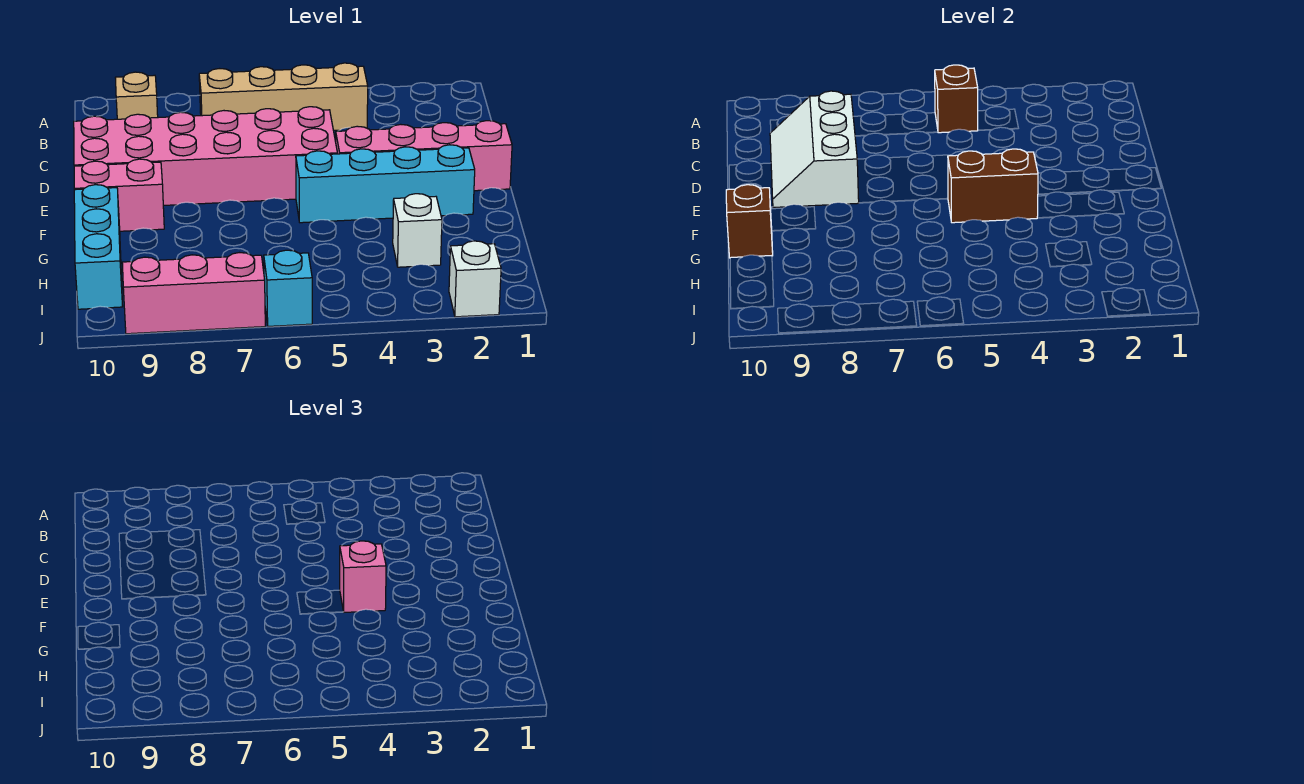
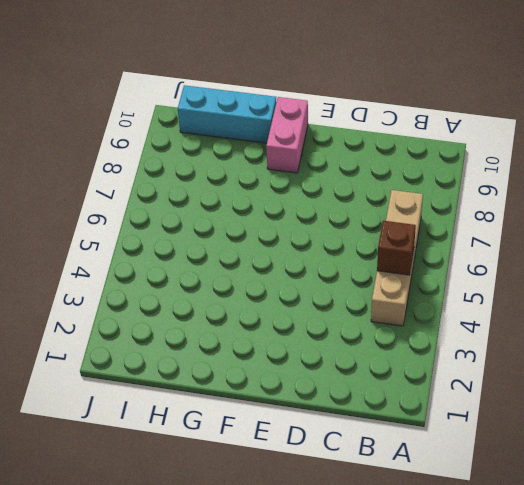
none -> tan 1x1 brick [115,72,158,119]
none -> pink 2x6 brick [74,107,337,205]
none -> pink 1x4 brick [336,121,512,191]

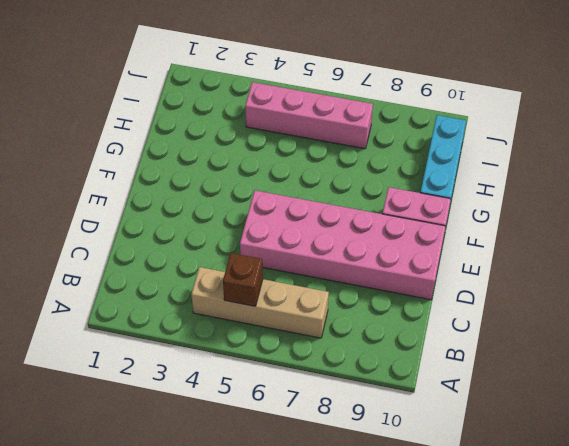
pink 1x4 brick [245,82,373,149] -> pink 1x4 brick moved to [336,121,512,191]
none -> tan 1x1 brick [115,72,158,119]
none -> cyan 1x4 brick [296,145,475,223]
none -> white 1x1 brick [393,194,442,267]

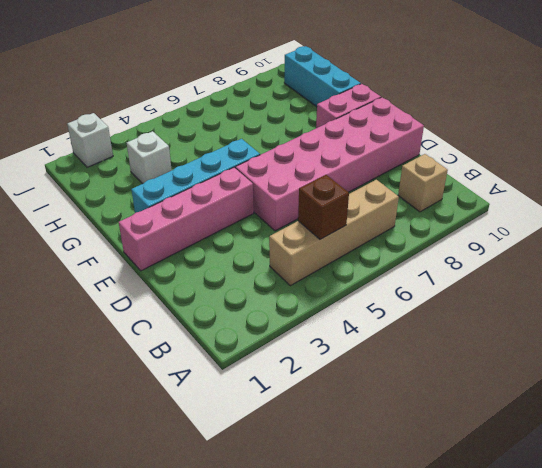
none -> cyan 1x1 brick [264,250,312,326]
none -> pink 1x3 brick [122,253,265,334]
none -> white 2x3 slope [770,91,859,207]

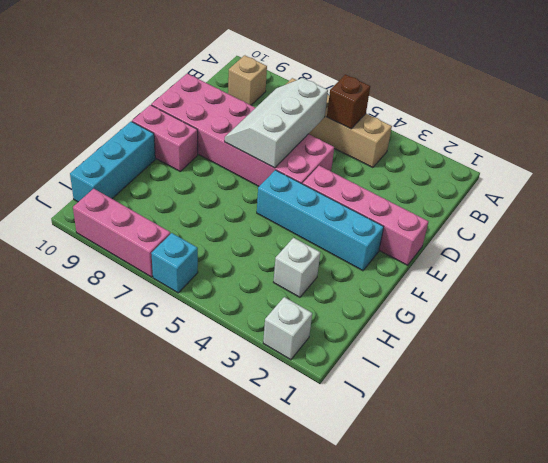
white 2x3 slope [225,78,328,168] -> white 2x3 slope moved to [770,91,859,207]
none -> brown 1x2 brick [948,149,1038,223]
none -> brown 1x1 brick [726,185,773,258]
none -> pink 1x1 brick [340,541,386,612]

